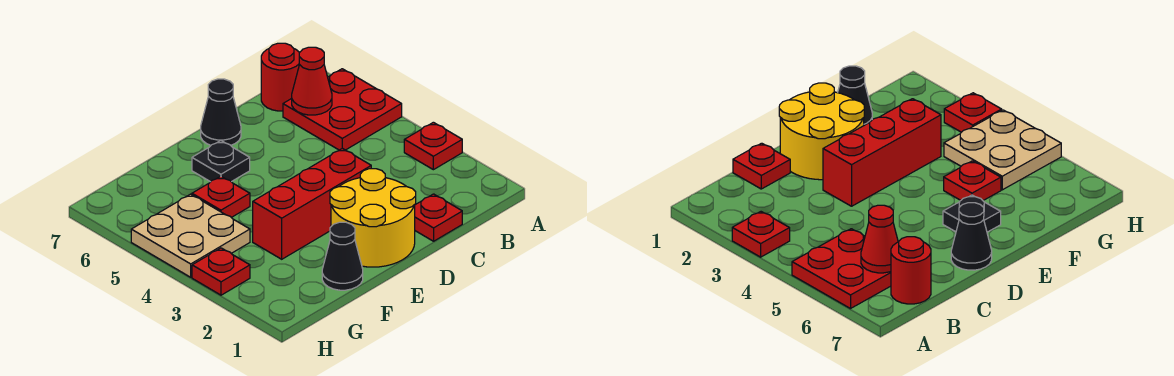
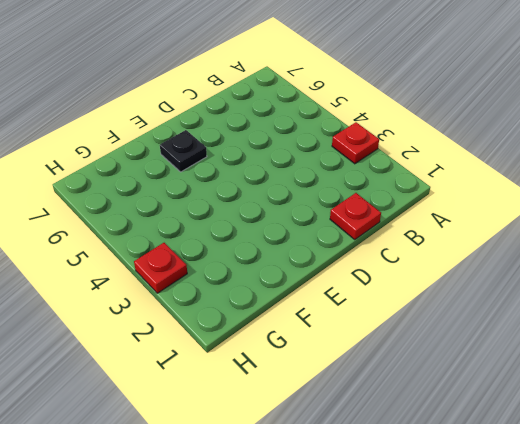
none -> red 2x2 plate [283,69,402,150]
none -> red 1x1 round brick [261,43,300,111]
none -> yellow 2x2 round brick [330,169,416,267]

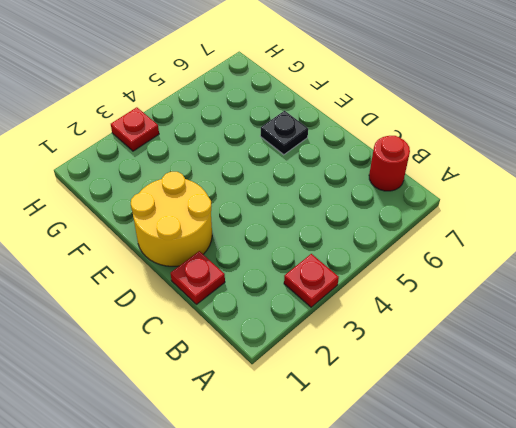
none -> red 2x2 plate [283,69,402,150]
none -> red 1x3 brick [253,148,371,259]
none -> black 1x1 cone [201,79,241,145]

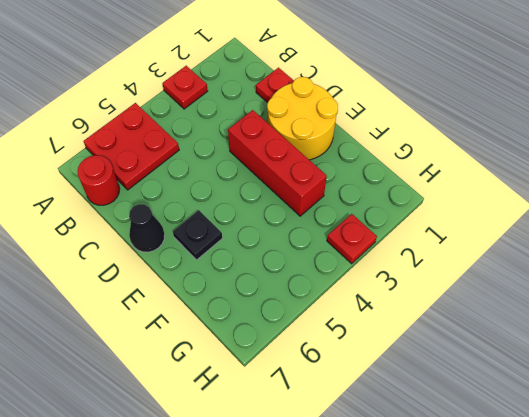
none -> black 1x1 cone [322,222,363,290]
none -> red 1x1 plate [192,176,250,218]
none -> tan 2x2 plate [131,194,250,277]

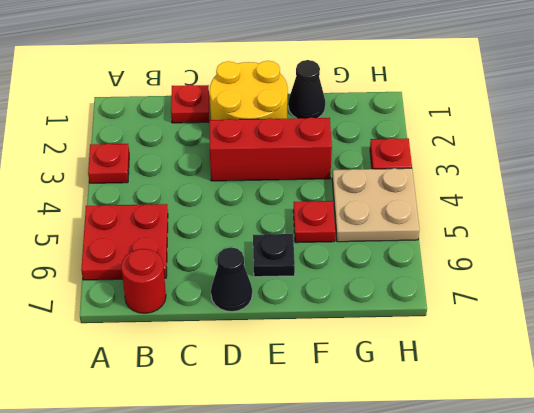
none -> red 1x1 cone [292,47,332,115]

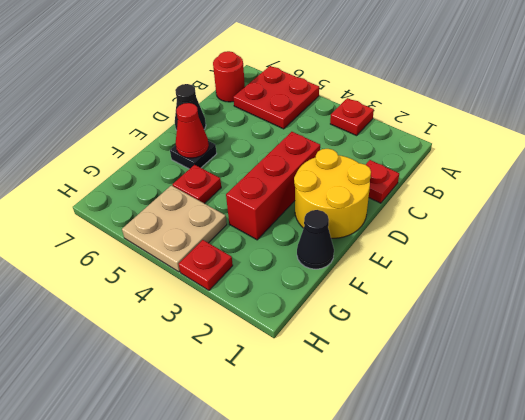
red 1x1 cone [176,103,209,158] -> red 1x1 cone moved to [292,47,332,115]

